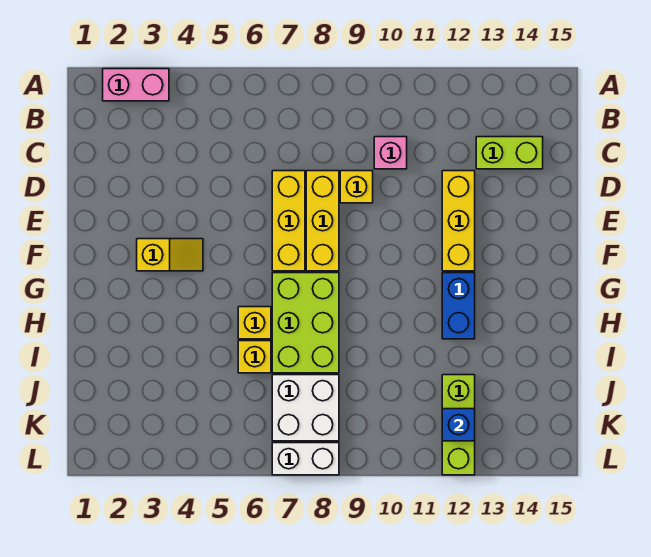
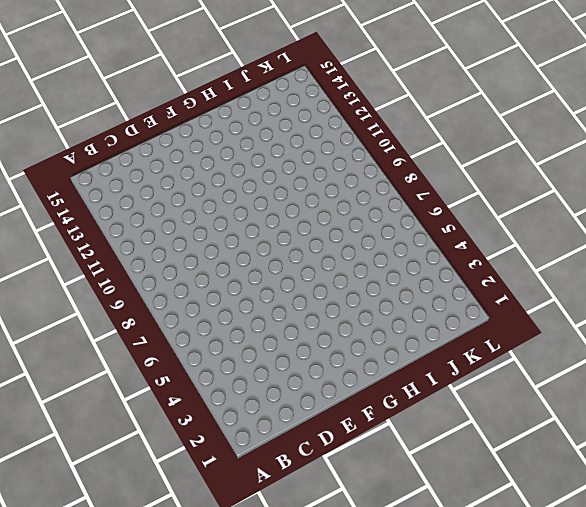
none -> pink 1x2 brick [103,69,169,101]
none -> pink 1x1 brick [374,137,407,169]
none -> lime 1x2 brick [476,137,543,169]

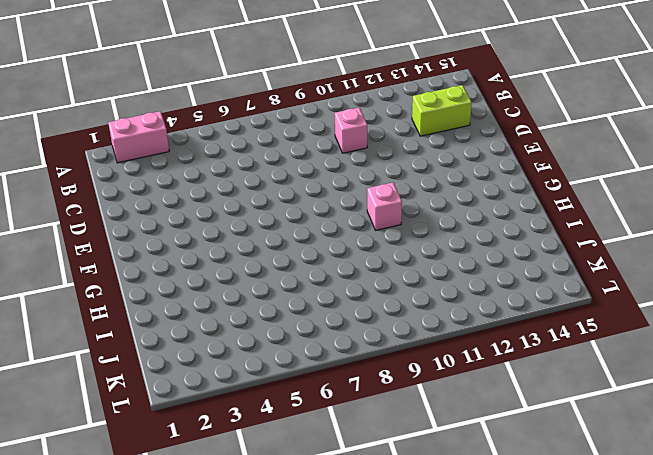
pink 1x1 brick [367,182,402,230] -> none
none -> yellow 1x3 brick [272,171,305,271]
none -> yellow 1x3 brick [306,171,339,271]
none -> yellow 1x1 brick [340,171,373,203]

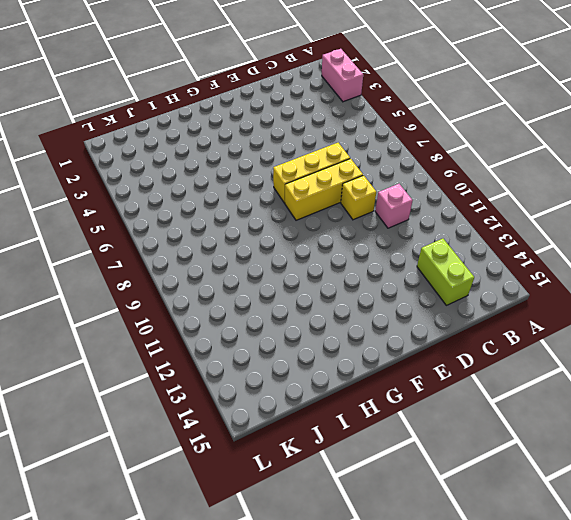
none -> yellow 1x3 brick [442,171,475,271]
none -> yellow 1x2 slope [137,239,203,271]
none -> lime 2x3 brick [272,273,339,373]

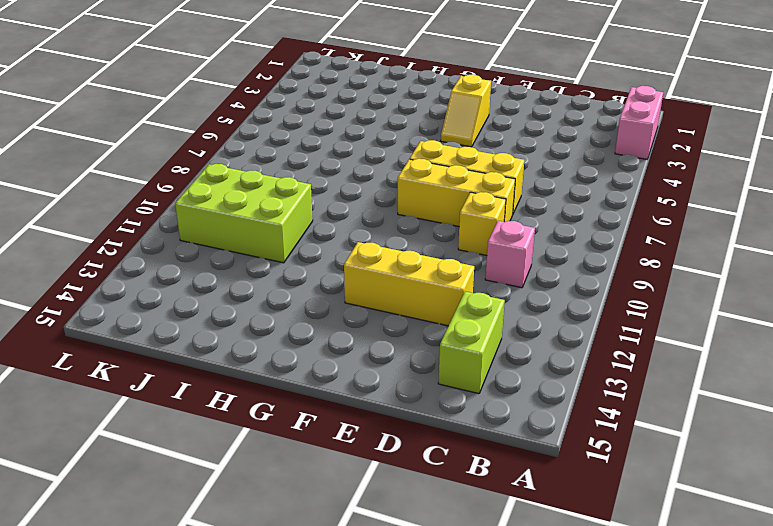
lime 2x3 brick [175,164,313,263] -> lime 2x3 brick moved to [272,273,339,373]
none -> blue 1x2 brick [442,273,475,339]
none -> yellow 1x1 brick [238,307,271,339]
none -> yellow 1x1 brick [238,341,271,373]

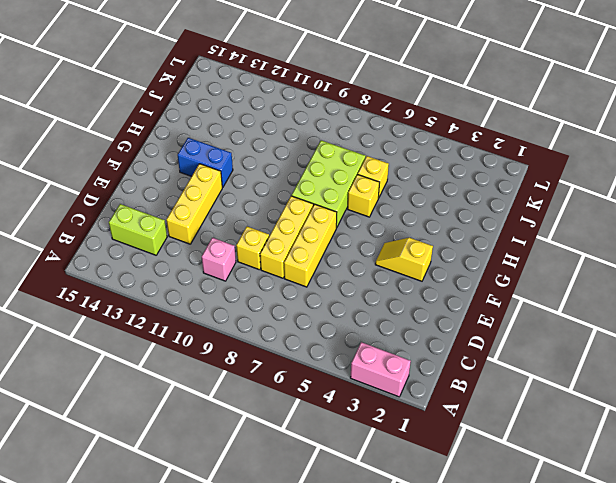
blue 1x2 brick [178,138,233,187] -> blue 1x2 brick turned to [442,273,475,339]
none -> white 2x2 brick [272,375,339,441]
none -> lime 1x3 brick [442,375,475,475]
none -> white 1x2 brick [272,443,339,475]

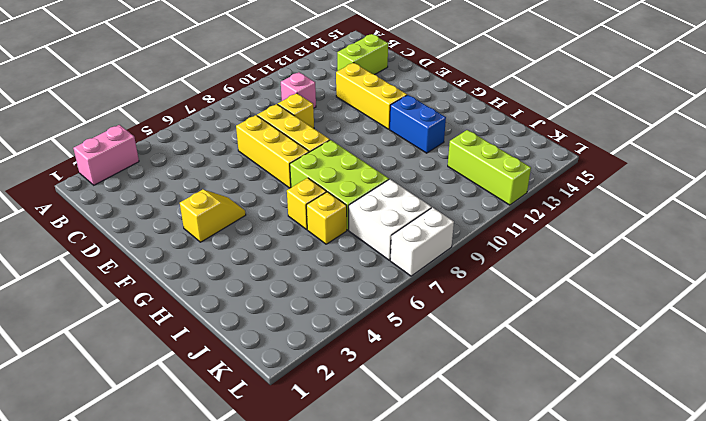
none -> blue 1x1 brick [442,409,475,441]

